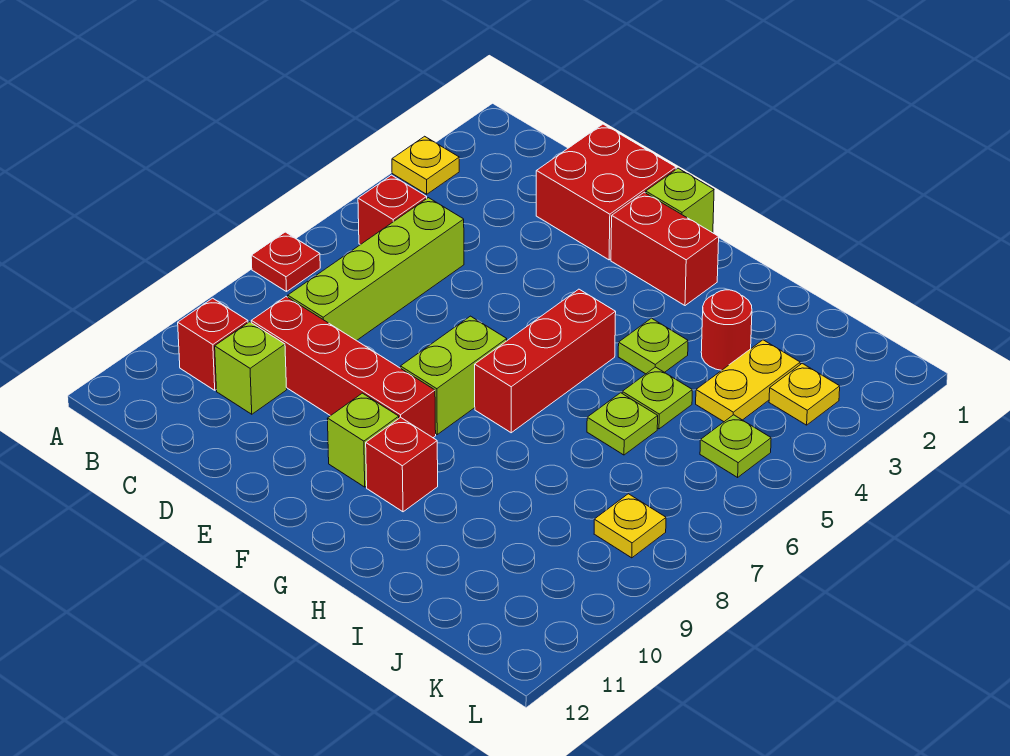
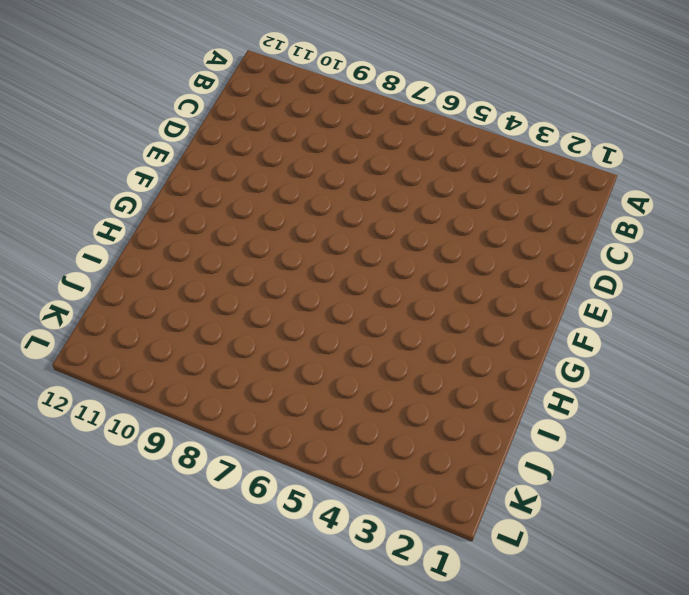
none -> yellow 1x1 plate [392,136,459,194]
none -> red 1x1 plate [251,232,320,292]
none -> red 1x1 brick [358,175,427,245]

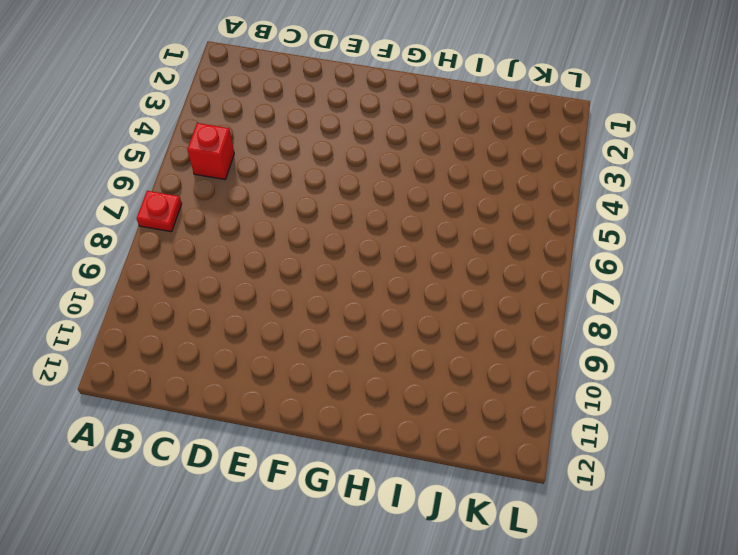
none -> yellow 1x1 plate [392,136,459,194]
none -> red 1x1 brick [178,298,248,390]
none -> lime 1x4 brick [288,198,464,341]

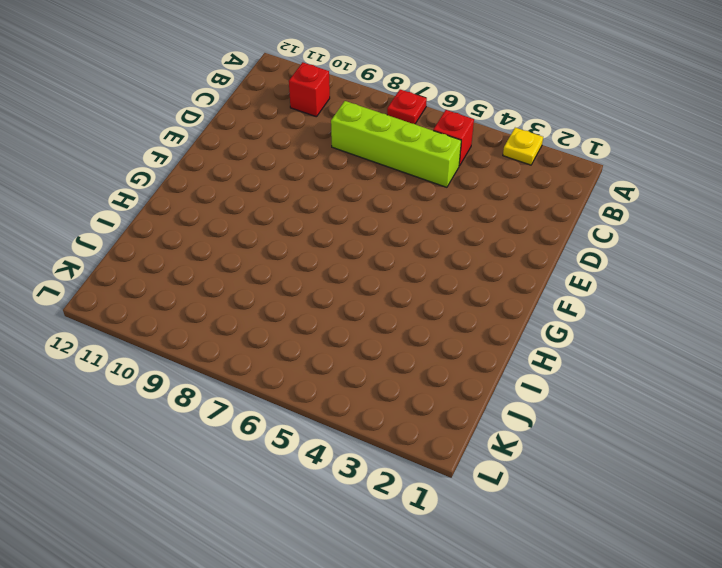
none -> red 1x4 brick [251,297,436,438]
none -> lime 1x1 brick [215,322,287,414]
none -> red 2x2 brick [536,124,676,260]

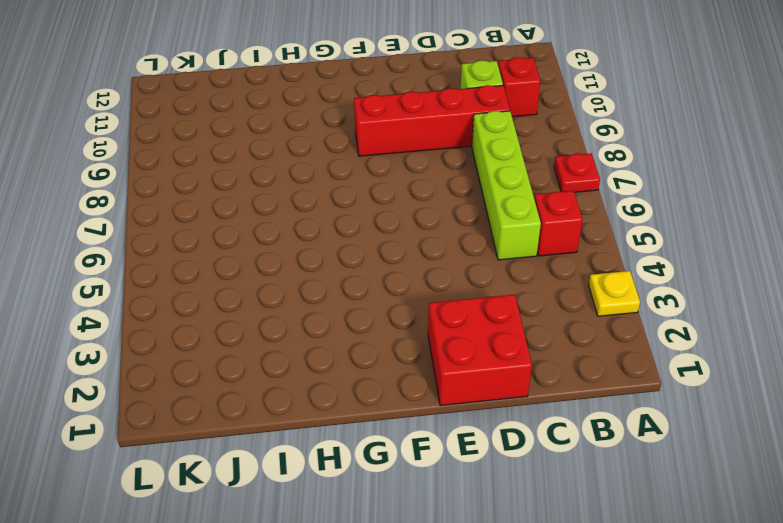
none -> lime 1x1 brick [646,168,714,233]
none -> red 1x2 brick [611,192,719,306]
none -> lime 1x2 brick [400,316,507,434]

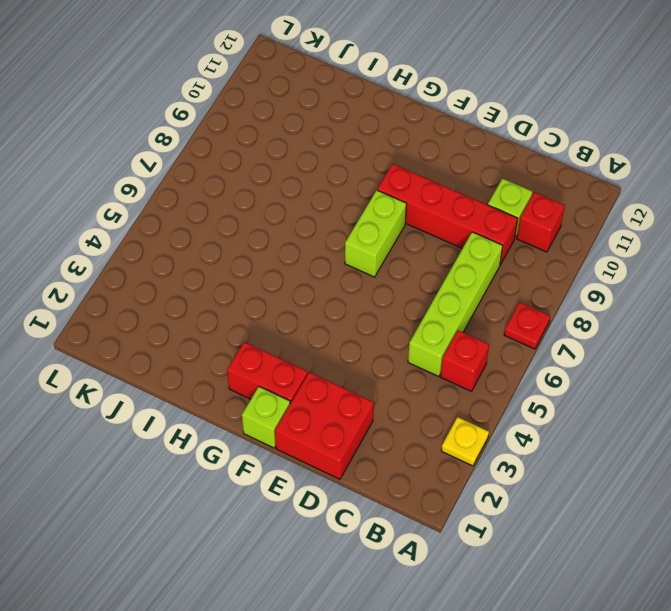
none -> lime 1x1 brick [327,393,399,487]
none -> red 1x3 brick [475,289,616,433]
none -> red 1x1 brick [366,417,438,512]

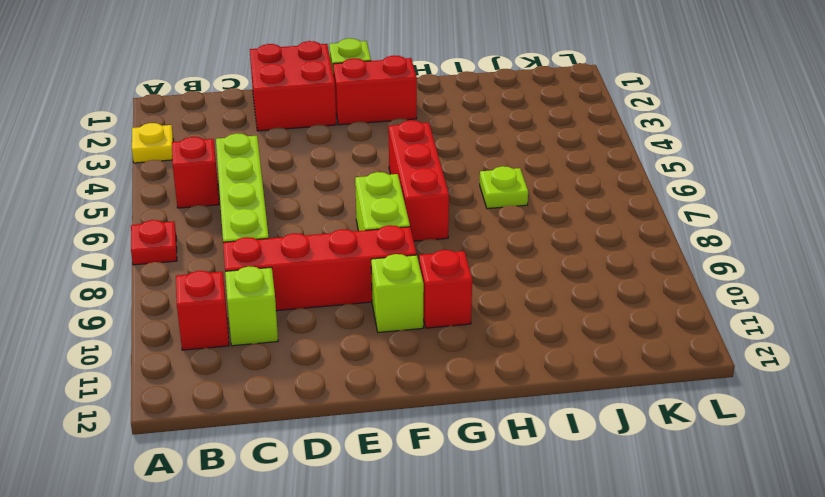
none -> lime 1x1 plate [618,318,688,374]
none -> red 1x1 round brick [701,290,752,370]
none -> lime 1x1 plate [622,367,692,429]

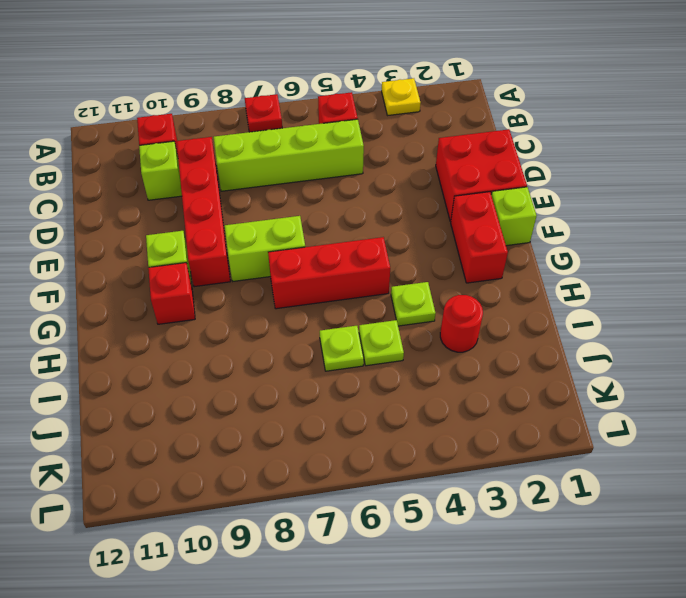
none -> yellow 1x2 plate [696,340,800,422]
none -> yellow 1x1 plate [769,363,840,425]
none -> lime 1x1 plate [700,415,771,477]

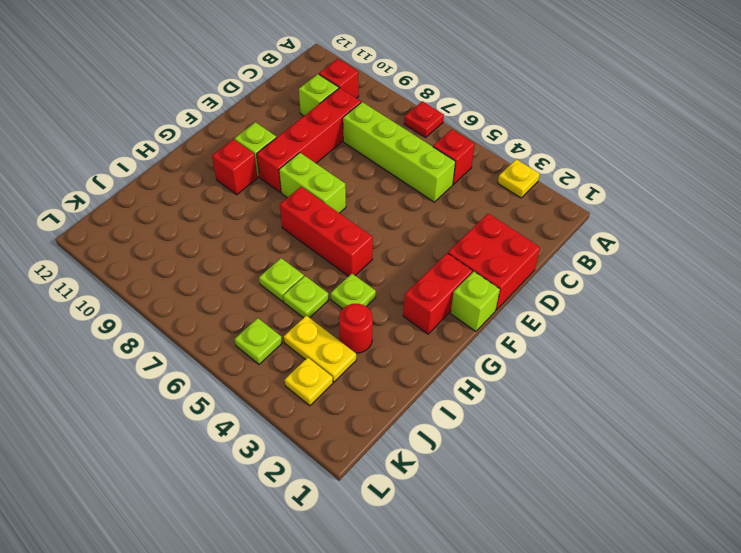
none -> yellow 1x1 plate [594,494,666,558]

